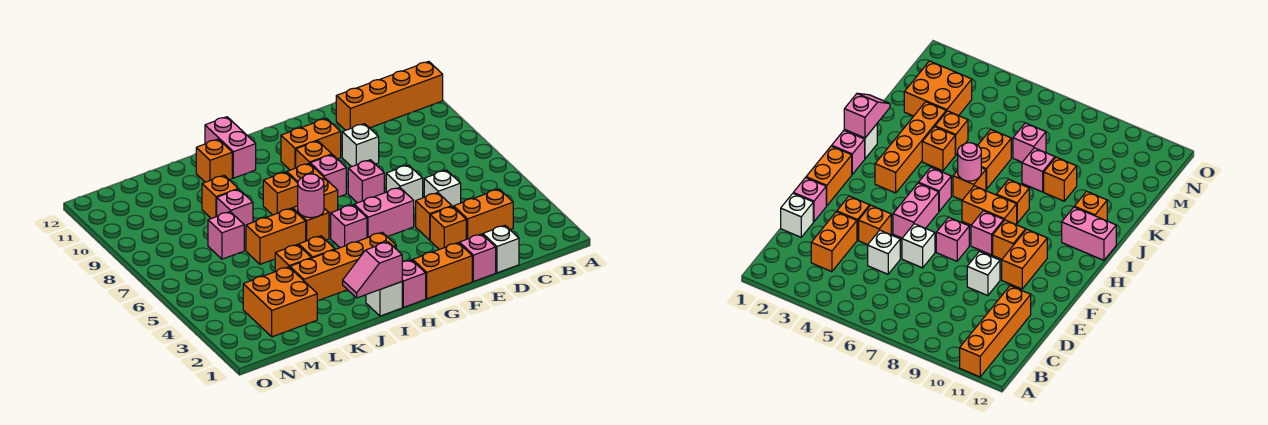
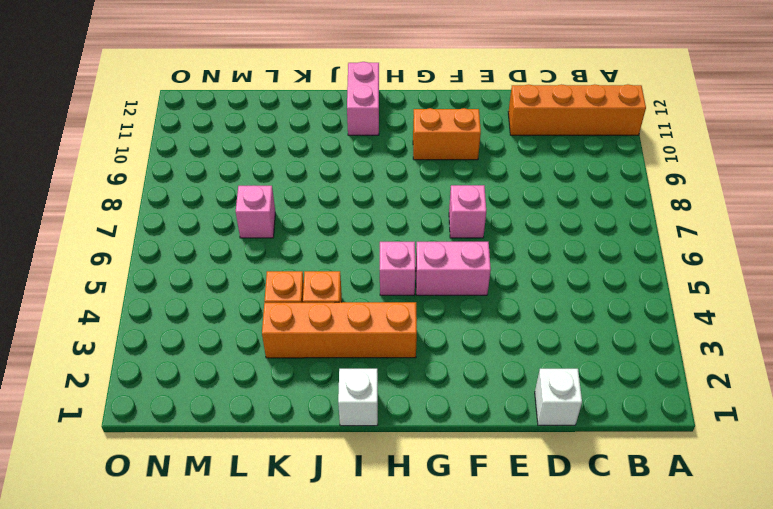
none -> orange 1x2 brick [454,189,513,239]
none -> white 1x1 brick [424,170,461,207]
none -> pink 1x1 brick [460,234,496,282]
none -> orange 1x1 brick [430,206,466,249]

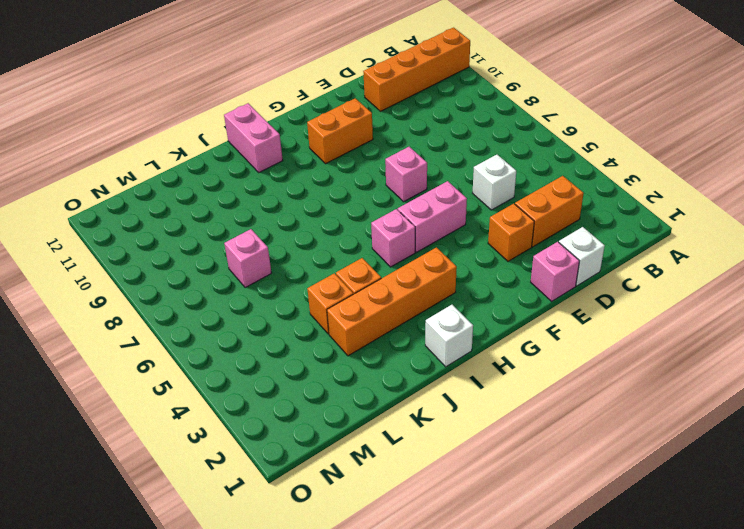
none -> orange 1x1 brick [416,193,452,240]
none -> white 1x1 brick [386,165,423,207]
none -> white 1x1 brick [342,124,379,167]
none -> orange 1x2 brick [413,243,472,299]

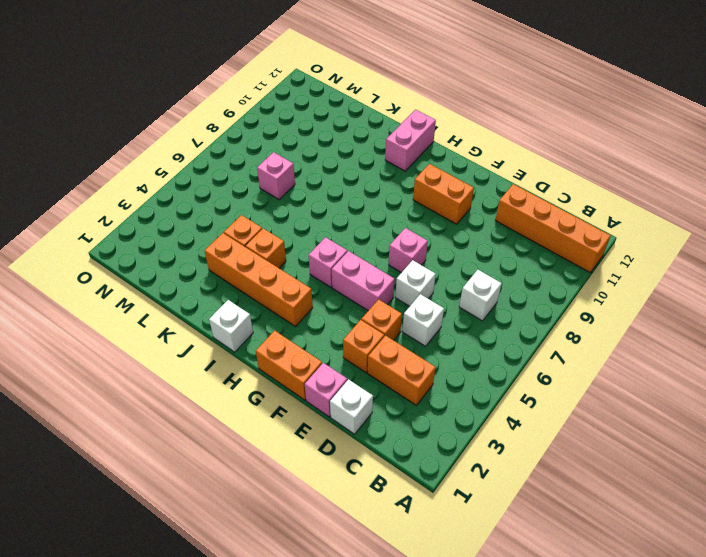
white 1x1 brick [459,270,502,321] -> white 1x1 brick moved to [342,124,379,167]
none -> pink 1x1 brick [310,155,346,197]
none -> orange 1x1 brick [296,141,332,168]
none -> pink 1x1 brick [402,260,426,307]
none -> orange 1x2 brick [287,163,338,220]

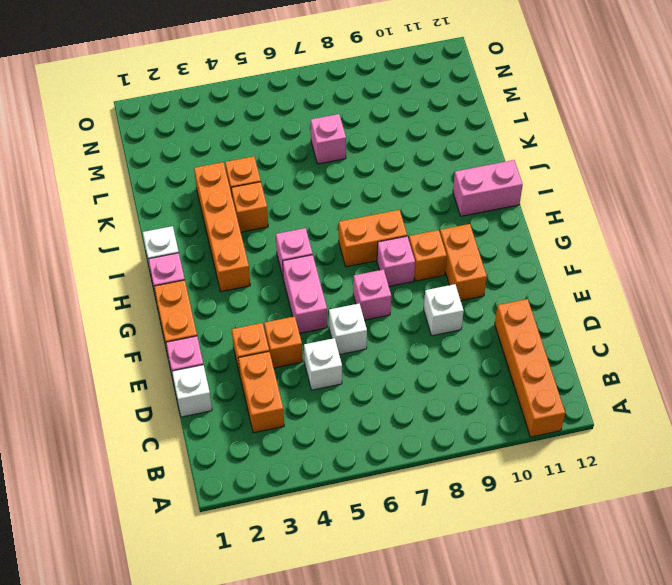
none -> orange 1x1 brick [293,206,329,241]
none -> orange 1x1 brick [263,172,298,215]
none -> orange 1x2 brick [246,208,306,264]
none -> orange 1x1 brick [196,139,232,182]

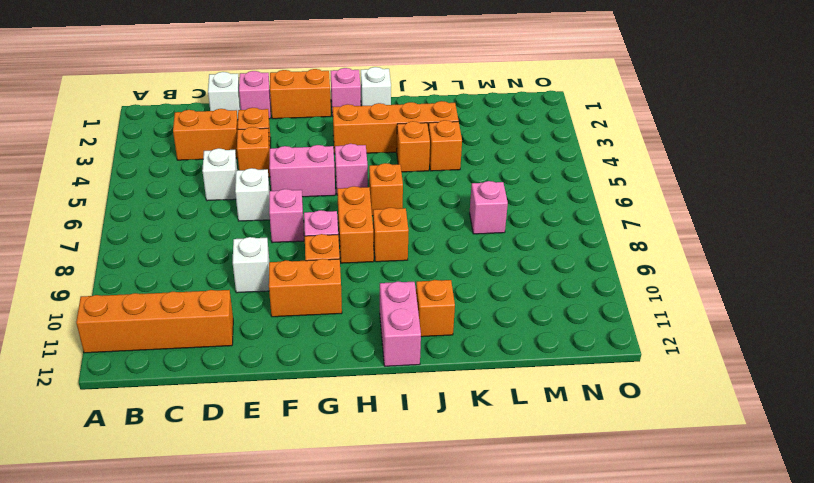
none -> orange 1x2 brick [246,208,306,264]
none -> pink 1x1 brick [217,189,253,232]
none -> orange 1x1 brick [202,175,238,218]
none -> orange 2x2 brick [243,267,317,337]

